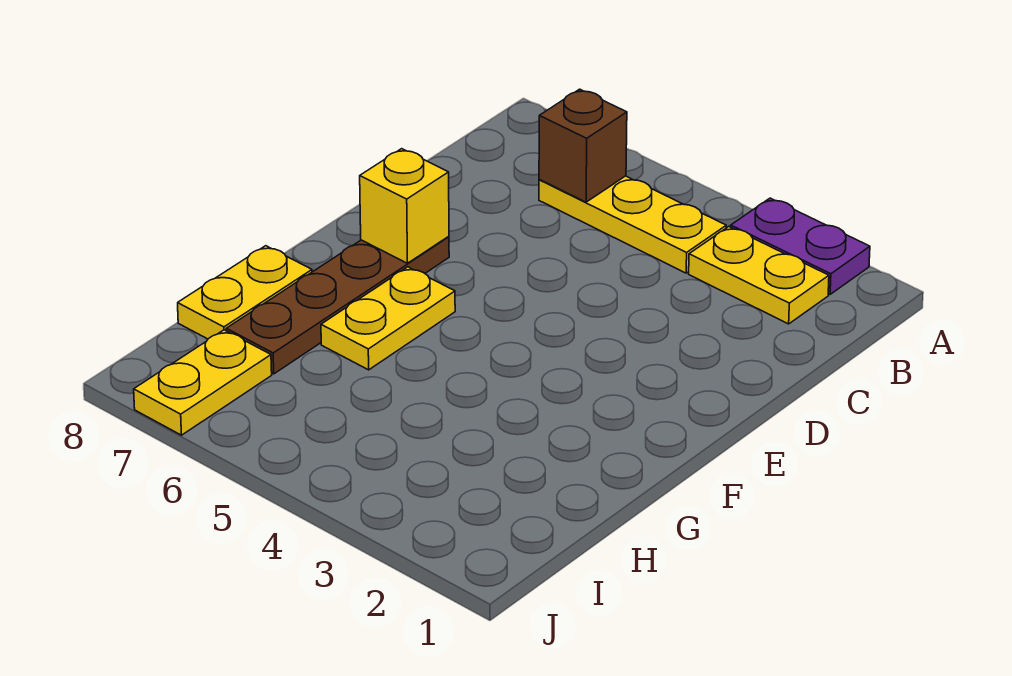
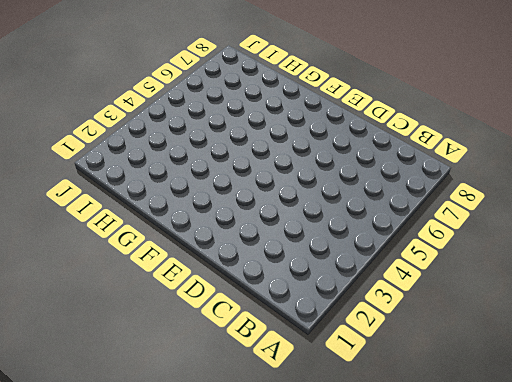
none -> purple 1x2 plate [731,198,870,294]
none -> yellow 1x2 plate [689,227,829,324]

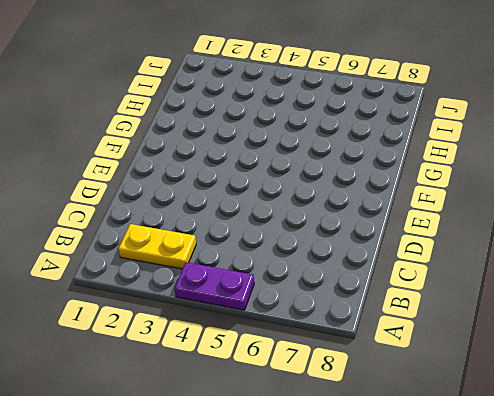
purple 1x2 plate [175,262,254,310] -> purple 1x2 plate moved to [731,198,870,294]
none -> yellow 1x3 plate [539,176,726,273]
none -> brown 1x4 plate [226,236,449,374]

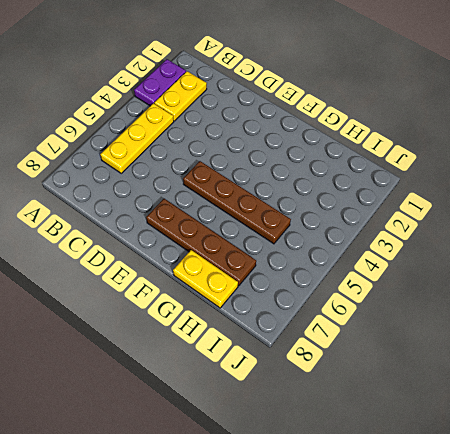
brown 1x4 plate [183,161,291,244] -> none
none -> yellow 1x2 plate [321,267,455,370]
none -> yellow 1x2 plate [134,330,272,435]

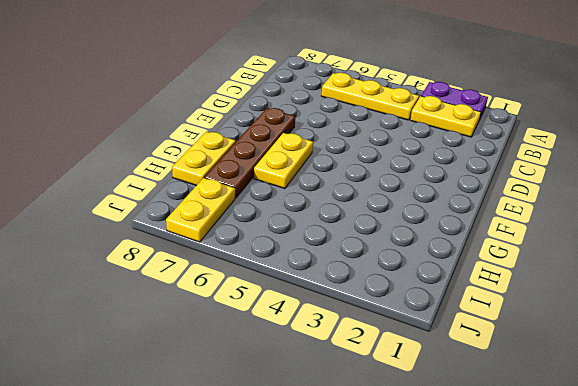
none -> brown 1x1 brick [539,89,627,202]
none -> yellow 1x1 brick [360,149,449,263]

